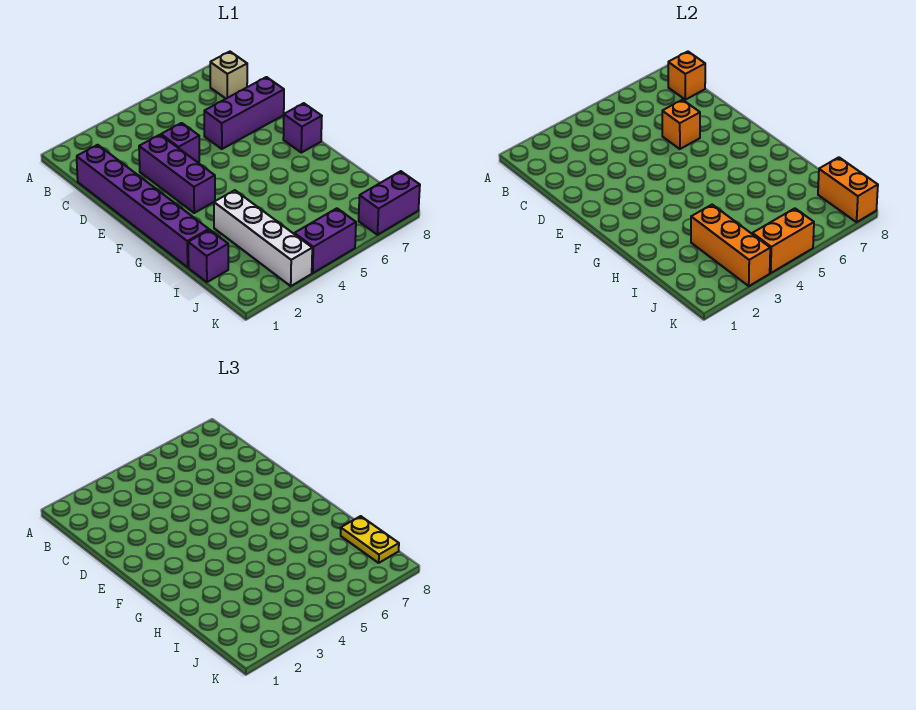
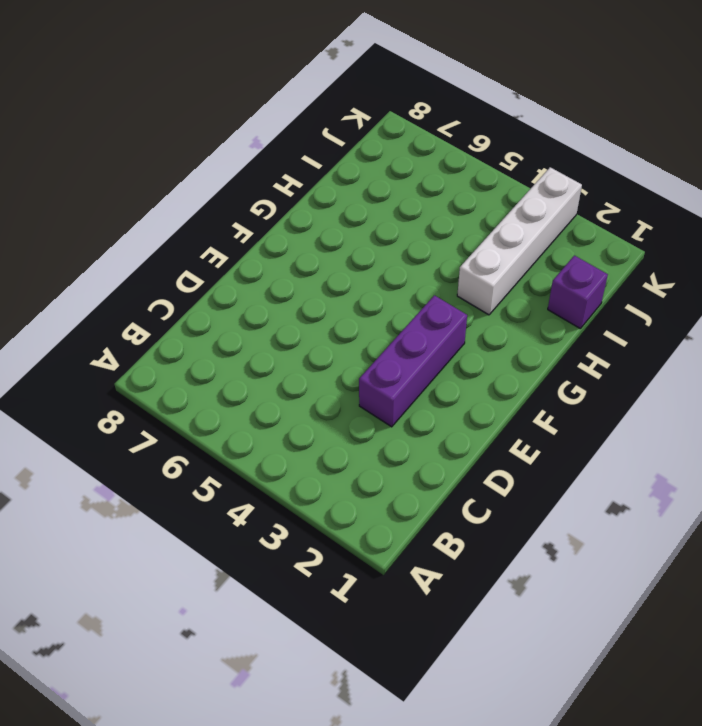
none -> tan 1x1 brick [210,52,247,99]
none -> purple 1x6 brick [77,145,209,267]
none -> purple 1x1 brick [161,123,199,162]

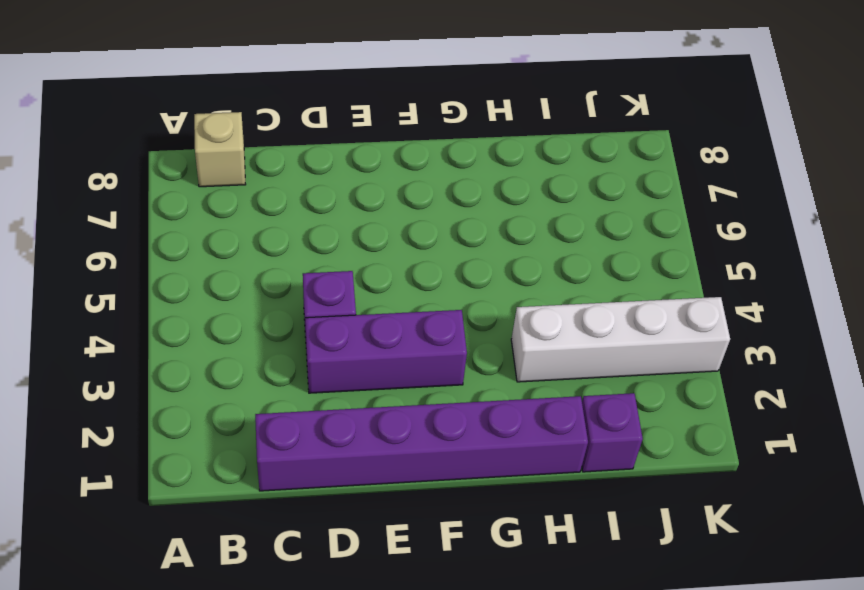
none -> purple 1x3 brick [204,77,284,149]
none -> purple 1x1 brick [283,103,322,153]
none -> purple 1x2 brick [294,208,356,273]

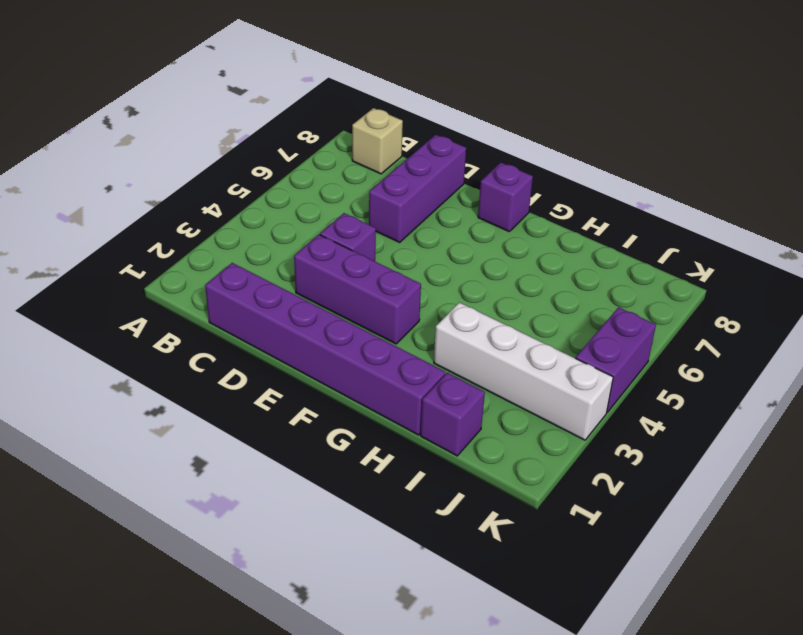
none -> purple 1x2 brick [359,171,420,235]
none -> orange 1x1 brick [668,52,705,100]
none -> orange 1x1 brick [662,100,700,149]

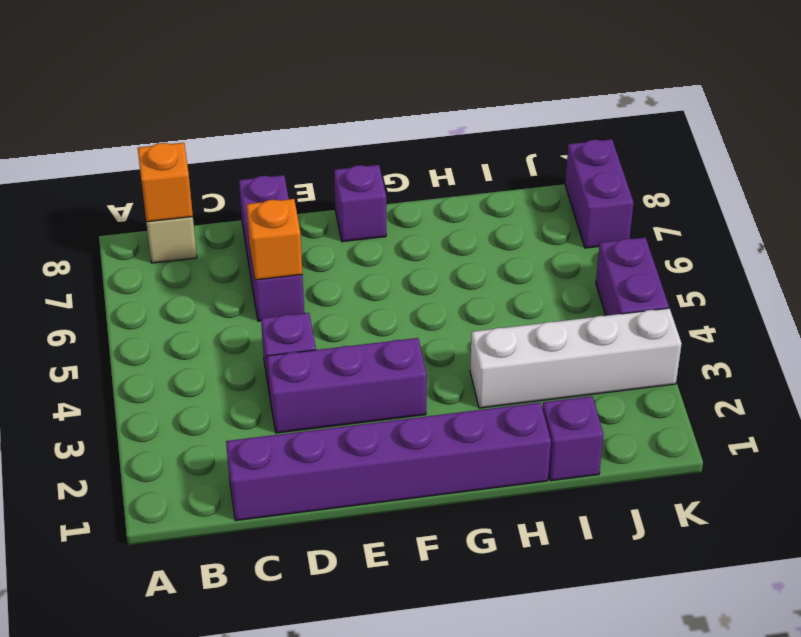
none -> orange 1x3 brick [691,205,770,286]
none -> orange 1x2 brick [818,157,878,222]
none -> orange 1x2 brick [752,208,814,273]

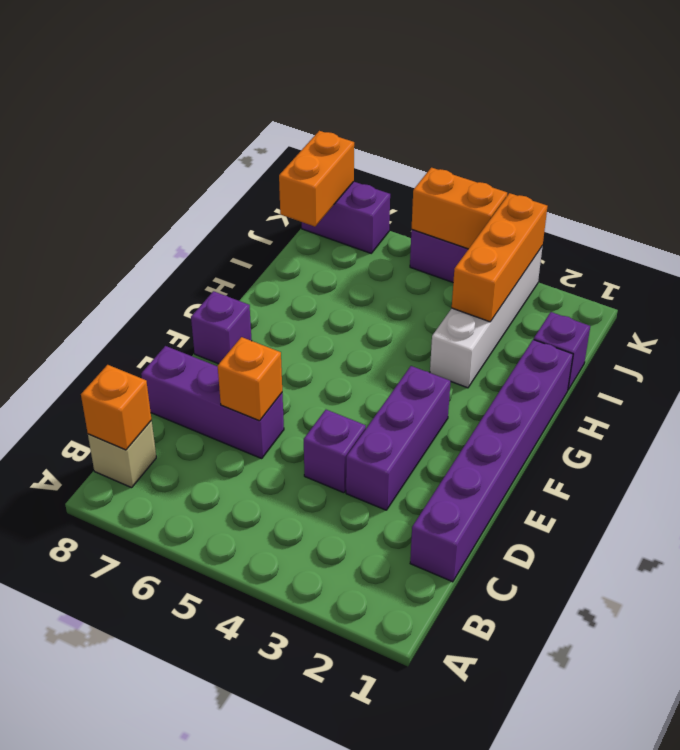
none -> yellow 1x2 plate [341,516,399,563]

